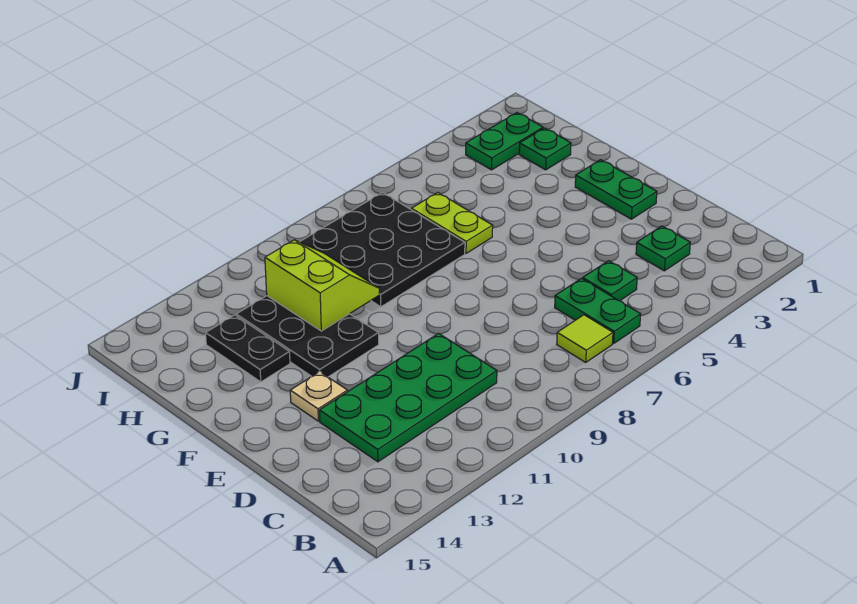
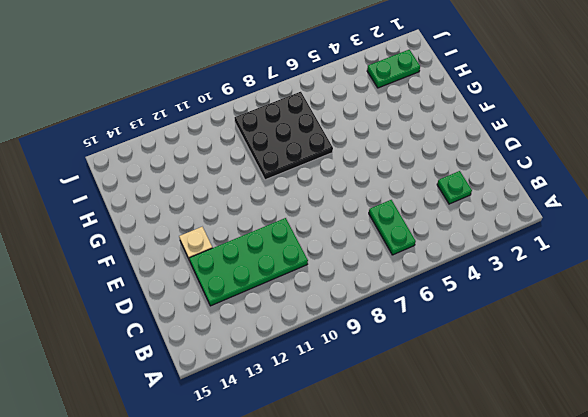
none -> lime 1x1 tile [557,315,613,362]
none -> green 1x1 plate [583,261,637,301]
none -> green 1x2 plate [575,160,657,219]

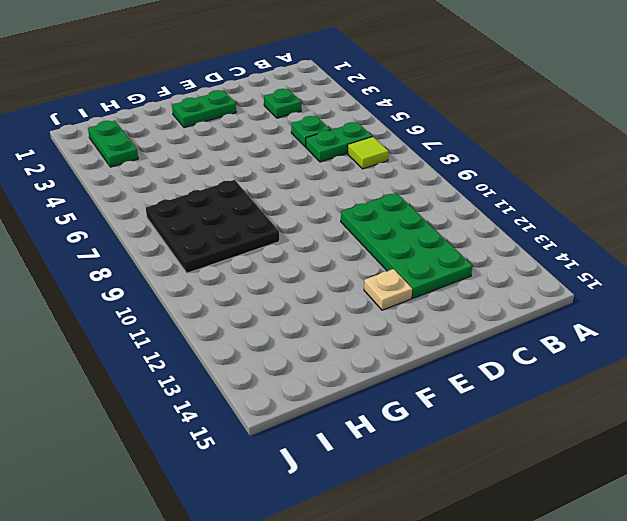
none -> black 2x3 plate [236,296,379,377]
none -> lime 1x2 plate [411,192,493,253]
none -> black 1x2 plate [206,315,290,382]

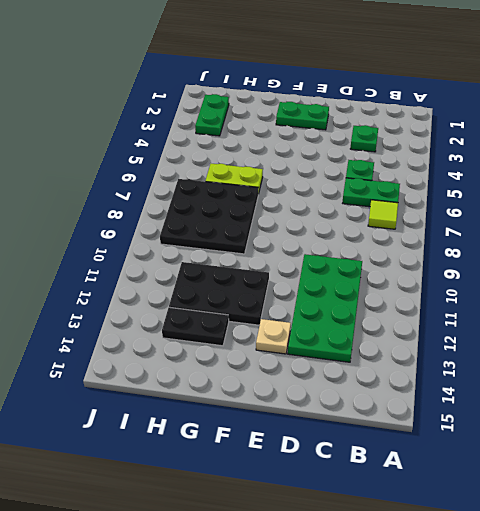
none -> green 1x1 plate [519,128,571,170]
none -> lime 2x2 slope [265,240,379,331]

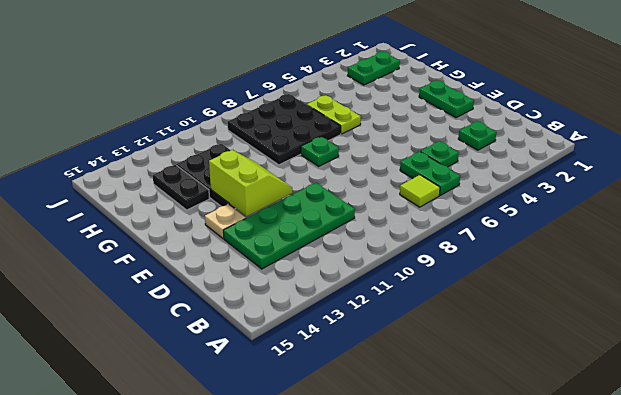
lime 2x2 slope [209,150,293,216] -> lime 2x2 slope moved to [265,240,379,331]
green 1x1 plate [301,137,339,166] -> green 1x1 plate moved to [519,128,571,170]

